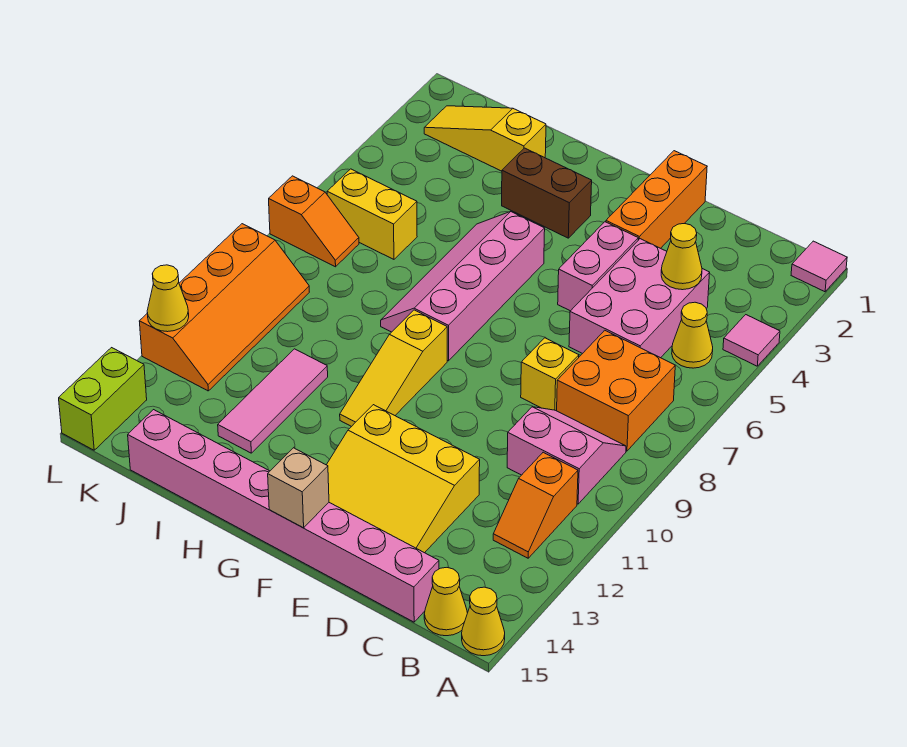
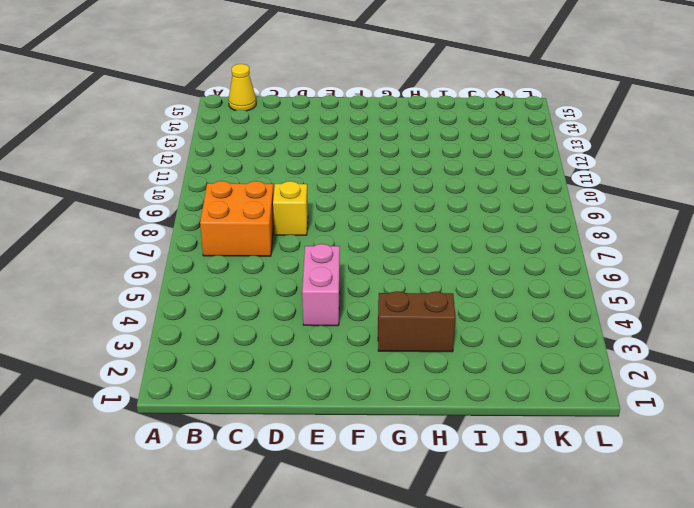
none -> pink 1x1 tile [791,241,847,292]
none -> pink 1x1 tile [723,315,780,366]
none -> yellow 1x1 cone [462,587,505,656]

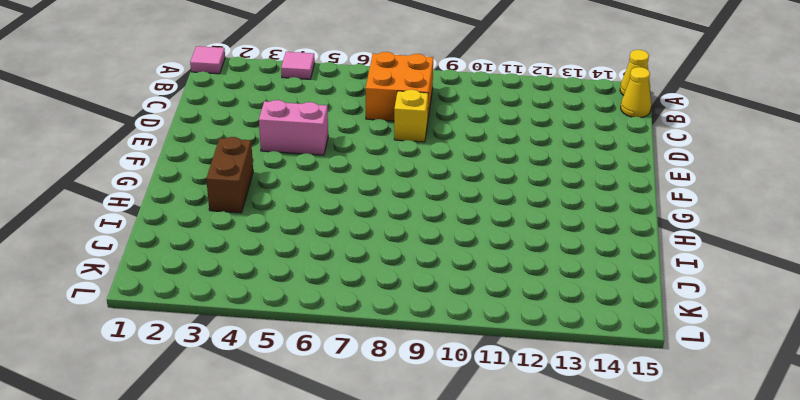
none -> yellow 1x1 cone [672,302,713,368]
none -> pink 2x2 slope [507,407,626,504]
none -> orange 1x2 slope [493,452,578,558]

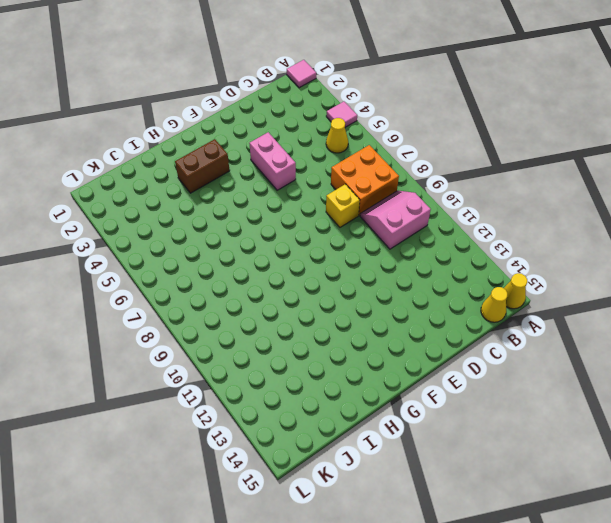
none -> orange 1x2 slope [493,452,578,558]
none -> pink 2x3 brick [569,239,710,358]
none -> pink 1x8 brick [128,410,439,622]

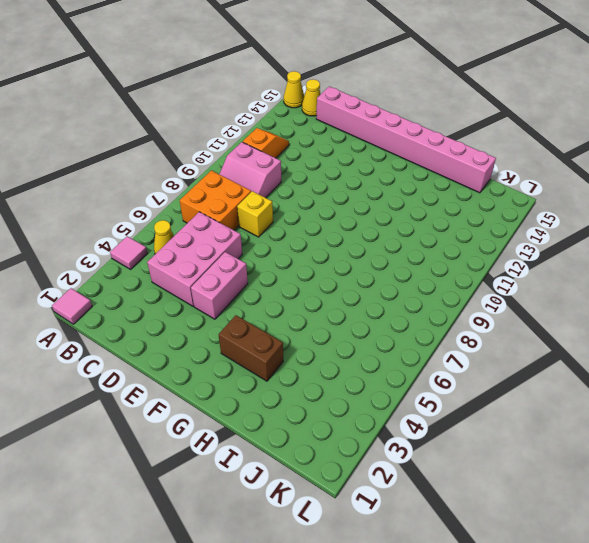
none -> yellow 3x3 slope [327,405,480,553]
none -> orange 1x3 brick [606,151,707,248]
none -> pink 2x4 slope [381,212,545,361]

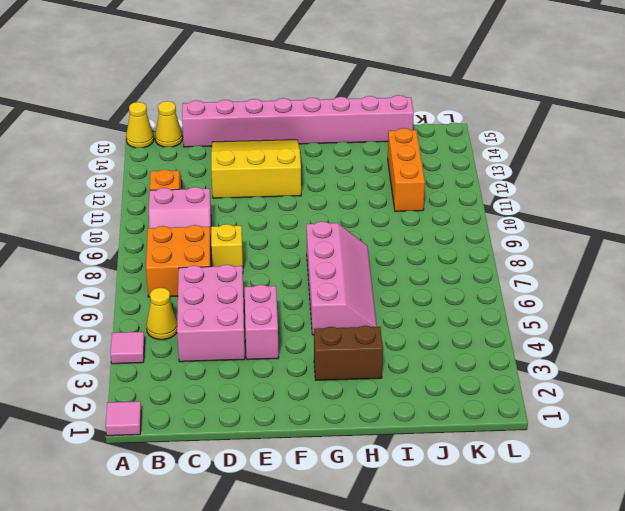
orange 1x3 brick [388,128,425,211] -> orange 1x3 brick moved to [606,151,707,248]
none -> yellow 1x3 slope [340,310,447,427]
none -> yellow 1x3 slope [424,106,546,171]
none -> pink 1x3 tile [218,349,328,453]

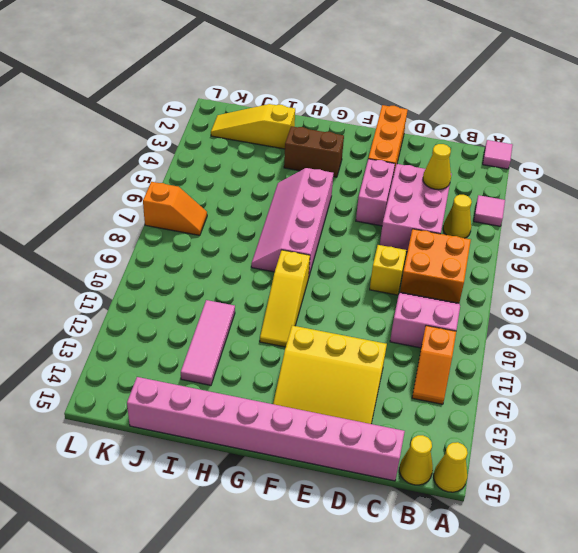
none -> yellow 1x2 brick [327,169,417,259]
none -> orange 2x4 slope [139,224,309,391]
none -> lime 1x2 brick [59,348,147,450]

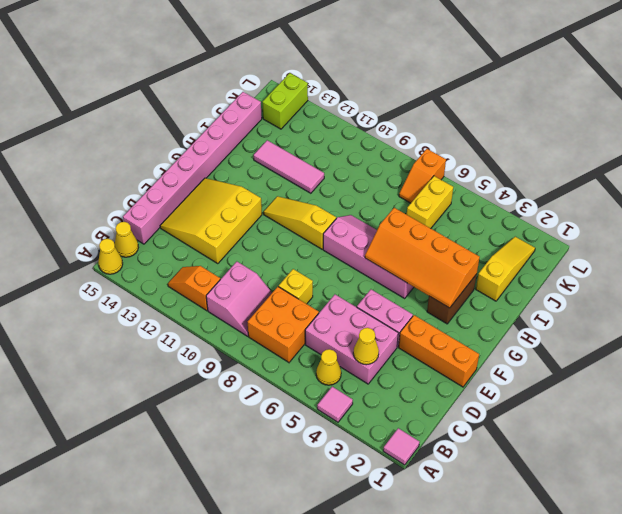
orange 2x4 slope [365,208,480,308] -> orange 2x4 slope moved to [139,224,309,391]
lime 1x2 brick [263,73,308,129] -> lime 1x2 brick turned to [59,348,147,450]
none -> tan 1x1 brick [268,448,329,528]
none -> yellow 1x1 cone [147,265,189,332]

